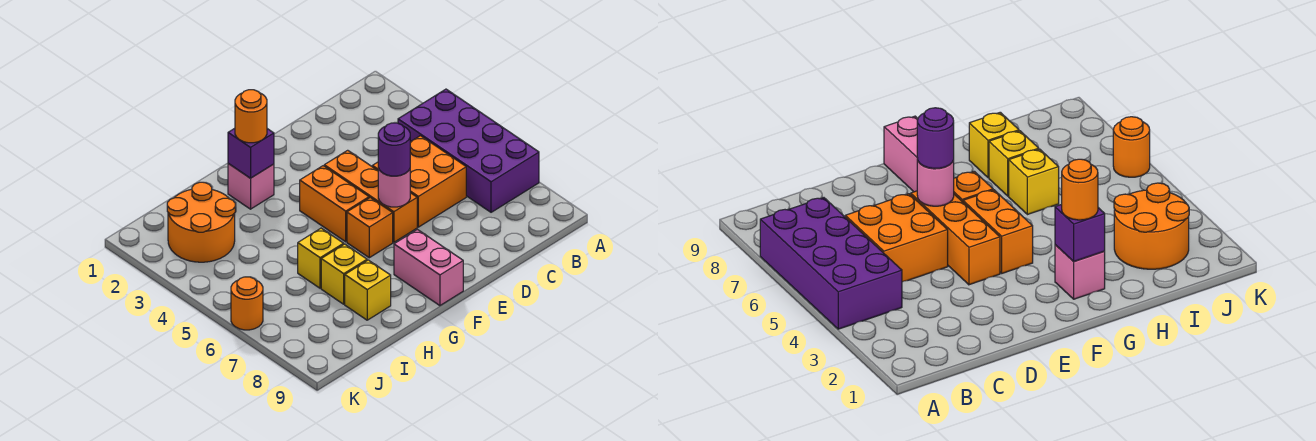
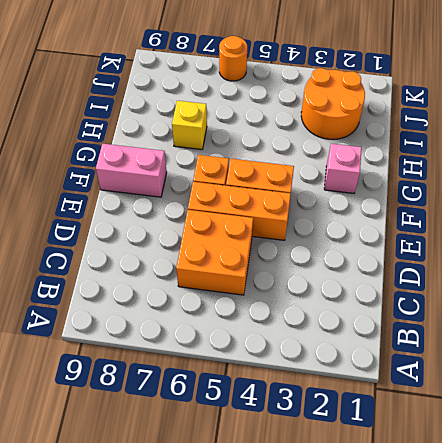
none -> purple 2x4 brick [398,89,539,212]
none -> yellow 1x1 brick [298,228,344,288]
none -> yellow 1x1 brick [345,260,391,320]

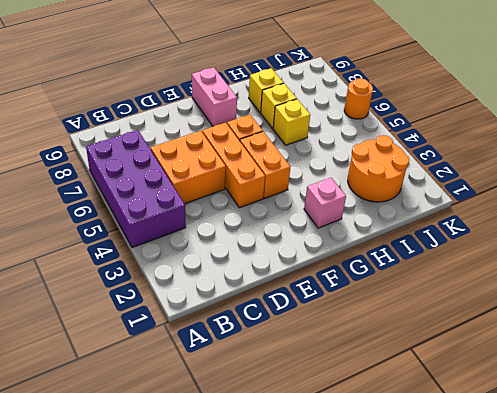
none -> pink 1x1 round brick [378,168,410,207]
none -> purple 1x1 brick [228,128,274,178]
none -> purple 1x1 round brick [378,123,410,176]

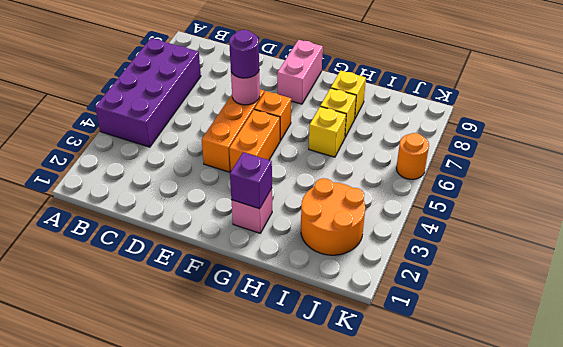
none -> orange 2x2 brick [372,136,466,227]
none -> orange 1x1 round brick [235,90,267,143]

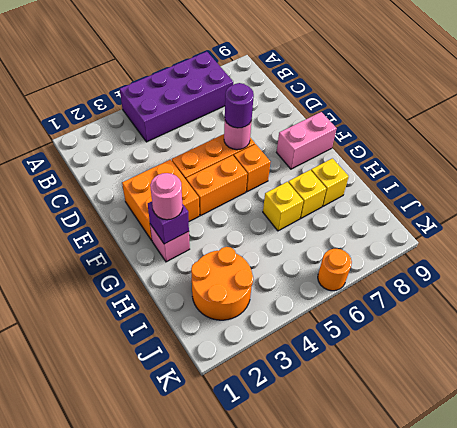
orange 2x2 brick [122,160,199,240] -> orange 2x2 brick moved to [372,136,466,227]
pink 1x1 round brick [150,173,183,220] -> orange 1x1 round brick [235,90,267,143]

